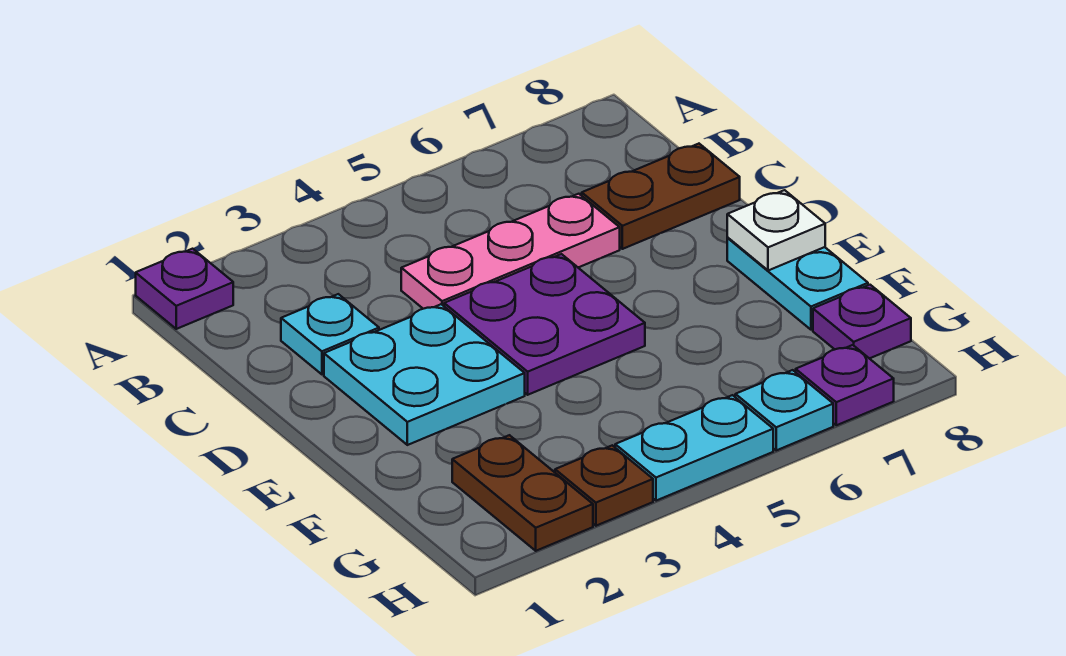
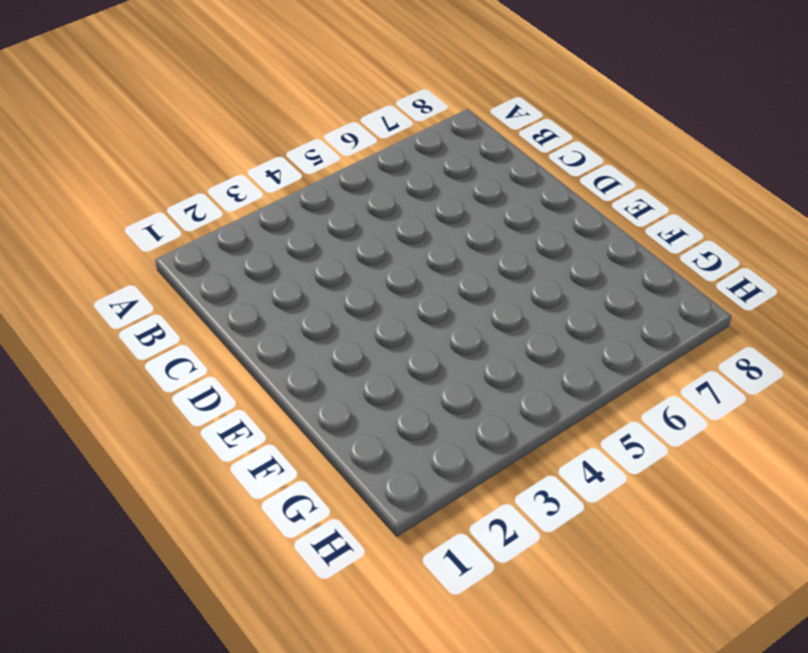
none -> purple 1x1 plate [136,249,233,329]
none -> cyan 1x1 plate [281,294,379,374]
none -> pink 1x3 plate [401,194,620,309]

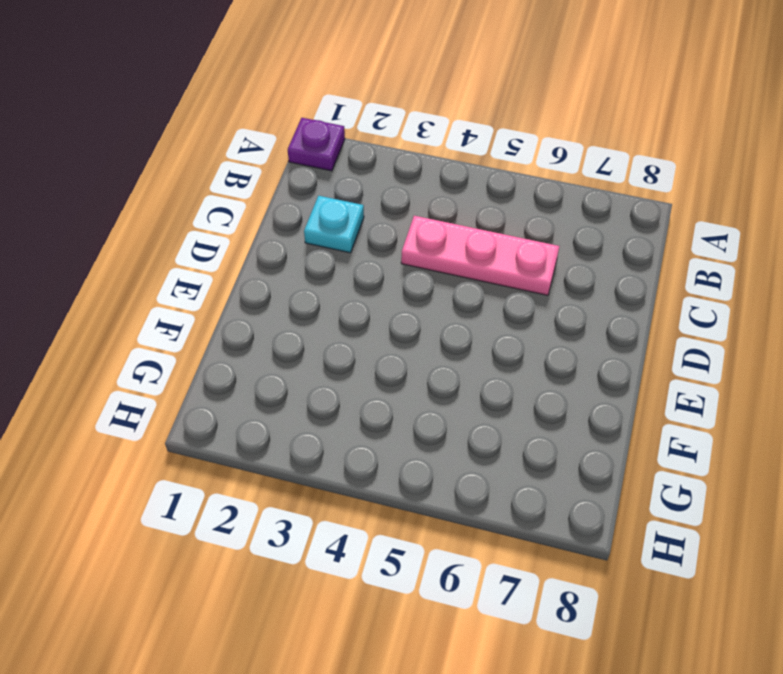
none -> brown 1x2 plate [582,144,740,249]
none -> cyan 2x2 plate [324,304,525,445]
none -> purple 2x2 plate [444,254,645,395]

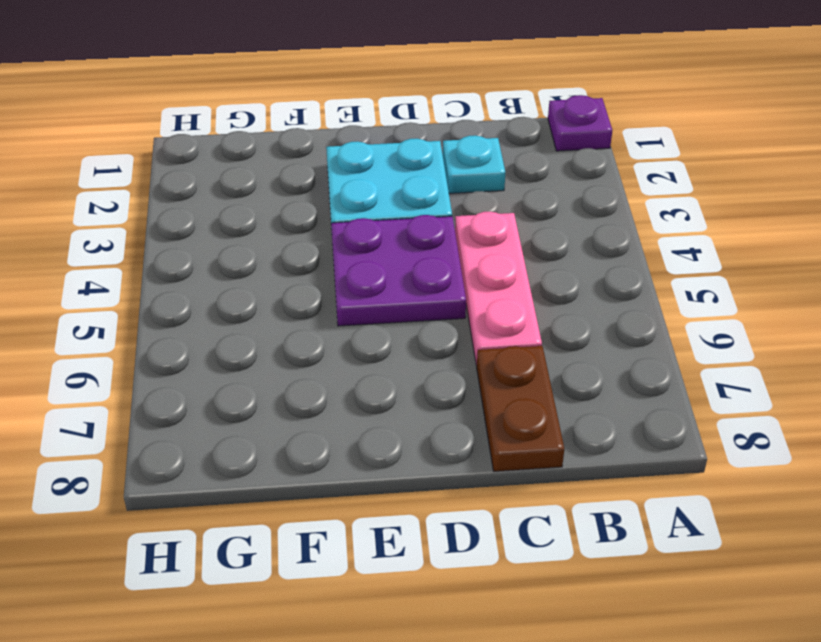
none -> cyan 1x2 plate [727,238,868,330]
none -> brown 1x2 plate [452,435,593,551]
none -> purple 1x1 plate [813,285,911,359]

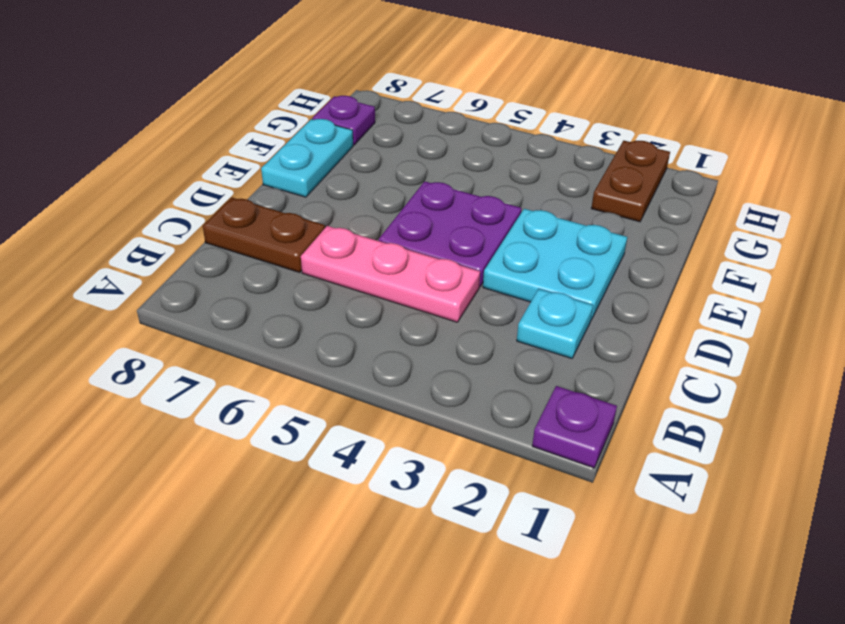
none -> brown 1x1 plate [555,445,653,526]
none -> cyan 1x2 plate [615,395,773,501]
none -> cyan 1x1 plate [735,370,833,450]

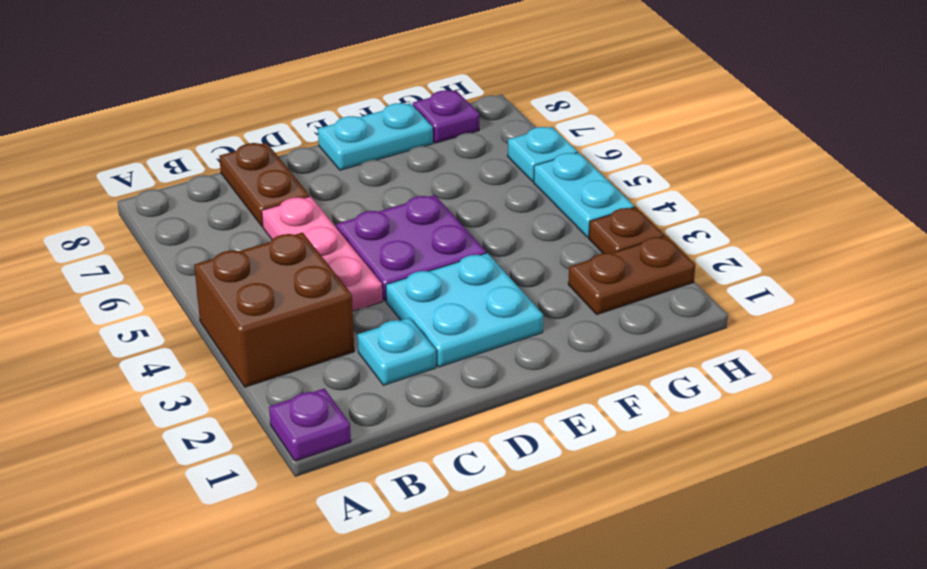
brown 2x2 brick [194,232,354,387] -> none
none -> purple 1x1 plate [796,345,894,425]
none -> white 1x1 plate [727,190,825,271]

